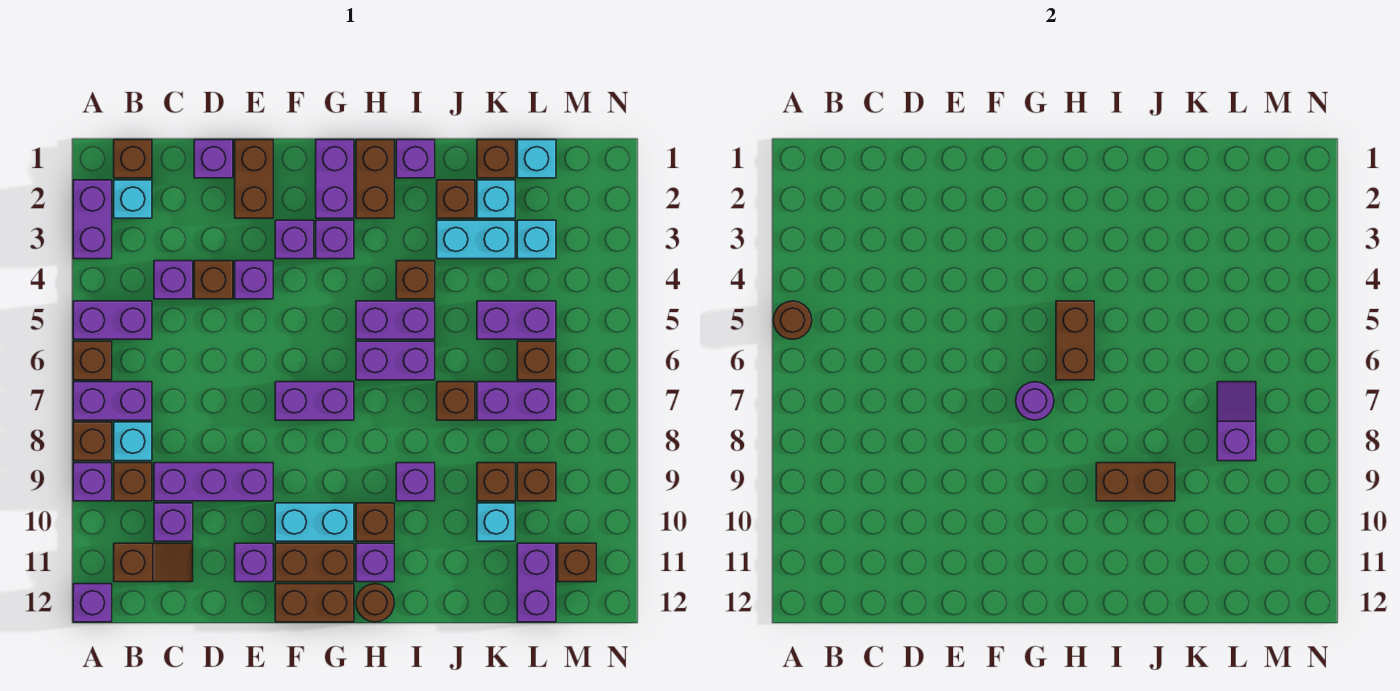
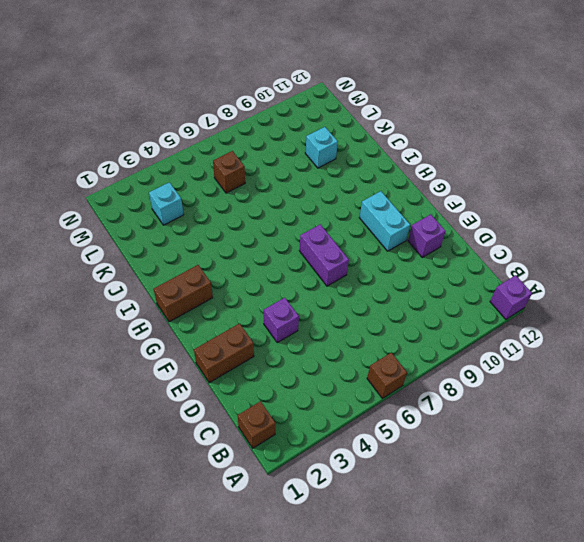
none -> purple 1x2 brick [73,180,112,259]
none -> purple 1x2 brick [73,301,152,339]
none -> purple 1x2 brick [73,382,152,420]
none -> brown 1x1 brick [73,422,112,461]

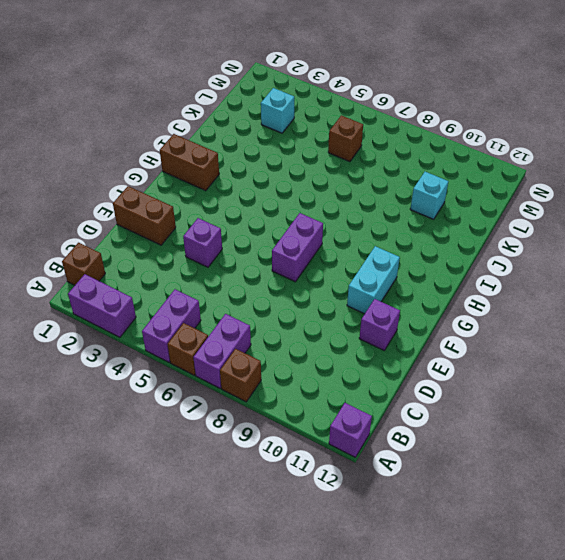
none -> purple 1x1 brick [73,463,112,501]
none -> cyan 1x1 brick [114,180,152,218]
none -> cyan 1x1 brick [114,422,152,461]
none -> brown 1x1 brick [114,463,152,501]

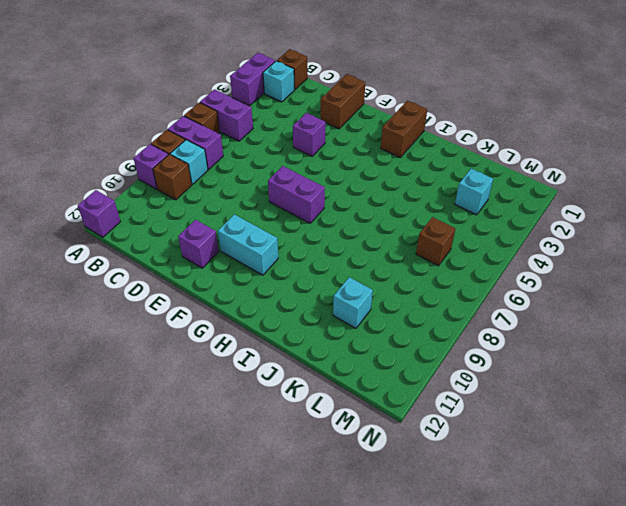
none -> brown 1x2 slope [114,543,193,582]
none -> purple 1x1 brick [154,261,193,299]
none -> purple 1x3 brick [154,463,273,501]
none -> purple 1x1 brick [154,503,193,541]

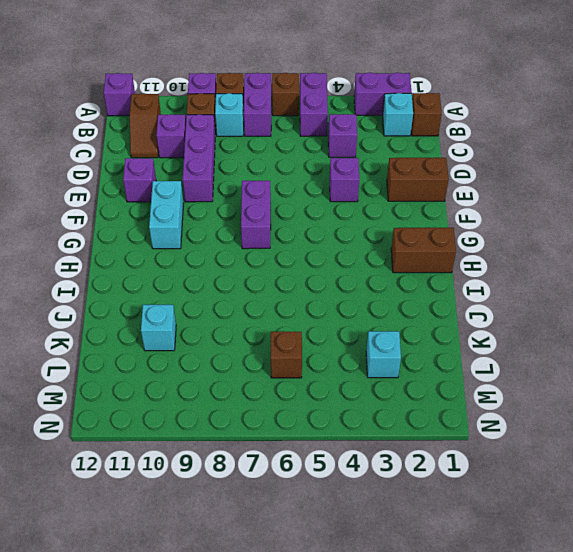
none -> purple 1x1 brick [194,140,233,178]
none -> brown 1x1 brick [194,261,233,299]
none -> purple 1x1 brick [275,220,314,259]
none -> brown 1x2 brick [275,543,354,582]

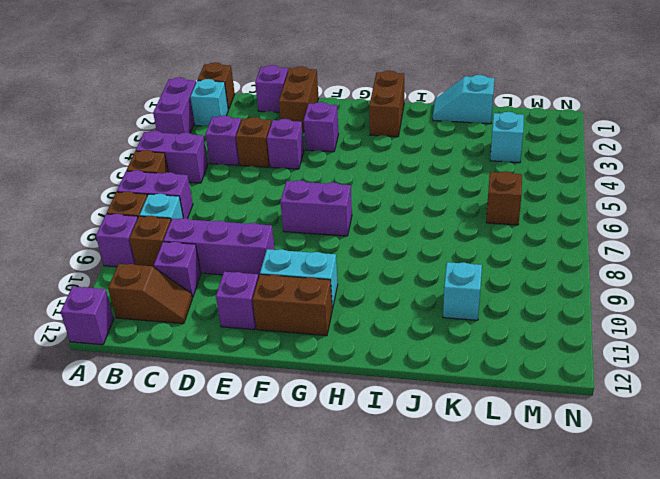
cyan 1x2 slope [433,75,494,124] -> brown 1x1 brick [477,140,515,178]
none -> brown 1x2 brick [275,584,354,622]
none -> purple 1x2 brick [316,140,354,218]
none -> purple 1x1 brick [316,220,354,259]
none -> purple 1x2 brick [356,301,435,339]

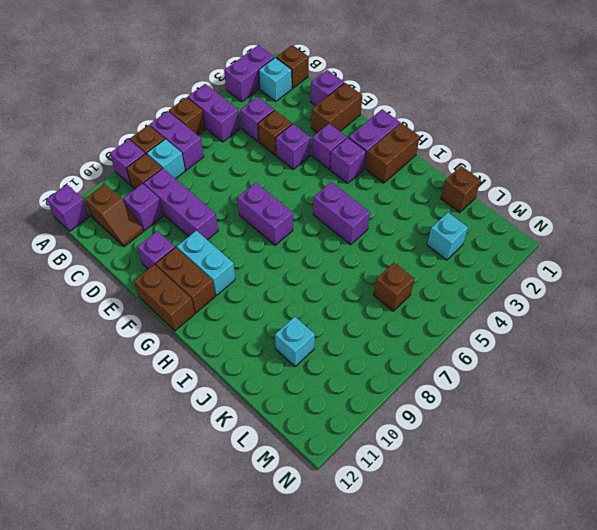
none -> purple 1x2 brick [356,341,435,380]
none -> brown 1x1 brick [356,503,394,541]
none -> purple 1x1 brick [356,543,394,582]
none -> brown 1x1 round brick [356,584,394,622]

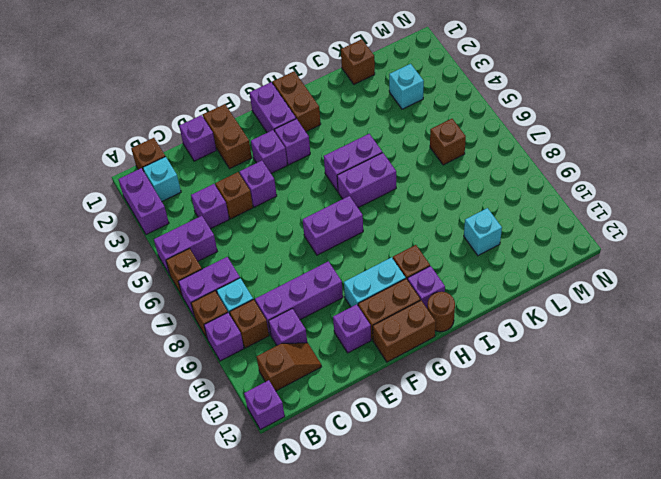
none -> purple 1x1 brick [396,140,435,178]
none -> brown 1x1 brick [396,261,435,299]
none -> purple 1x1 brick [396,463,435,501]
none -> brown 1x1 brick [437,180,475,218]

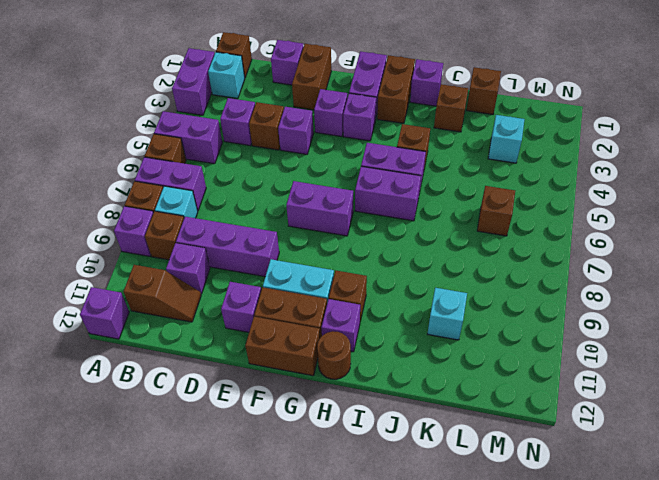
none -> purple 1x1 brick [396,463,435,501]
none -> cyan 1x2 brick [437,220,515,259]
none -> brown 1x1 brick [437,382,475,420]
none -> cyan 1x1 brick [477,180,515,218]

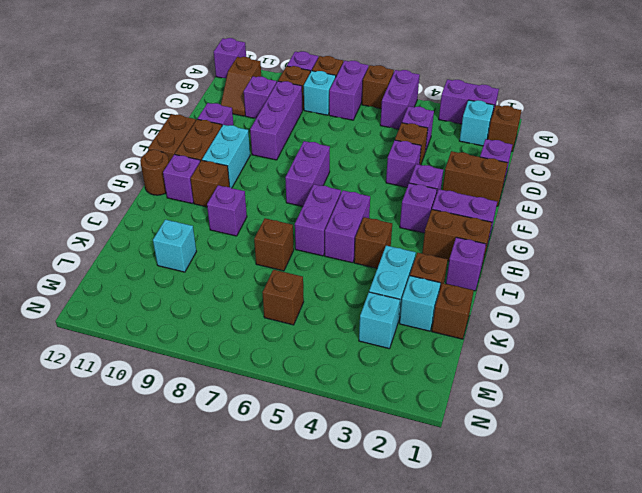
none -> purple 1x2 brick [477,301,556,339]
none -> purple 1x2 brick [477,382,556,420]
none -> brown 1x1 brick [477,463,515,501]
none -> cyan 1x1 brick [517,140,556,178]

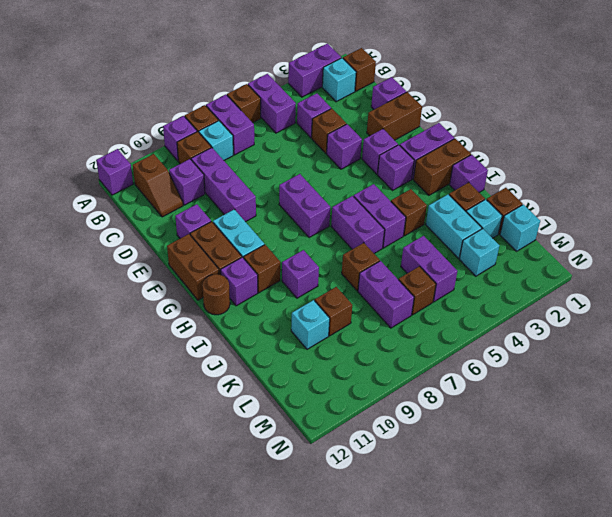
none -> brown 1x1 brick [517,463,556,501]
none -> purple 1x2 brick [517,543,556,622]
none -> brown 1x1 brick [558,543,596,582]
none -> brown 1x1 round brick [773,301,812,339]

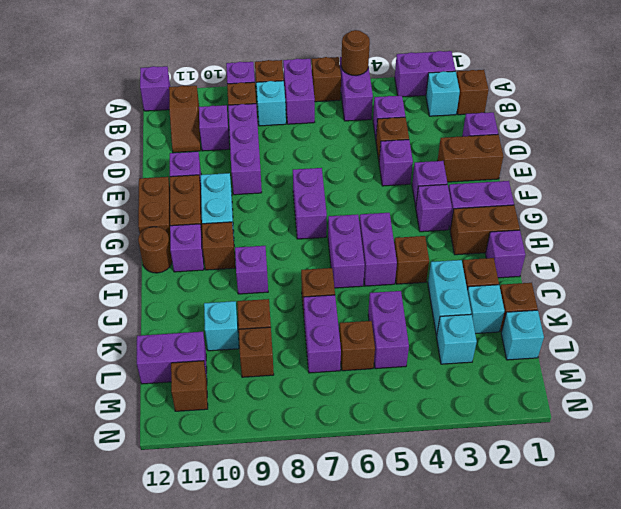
none -> purple 1x1 round brick [1016,382,1054,420]
none -> brown 1x2 brick [1056,301,1094,380]
none -> brown 1x2 brick [1096,463,1175,501]
none -> purple 1x2 slope [1217,382,1256,461]

